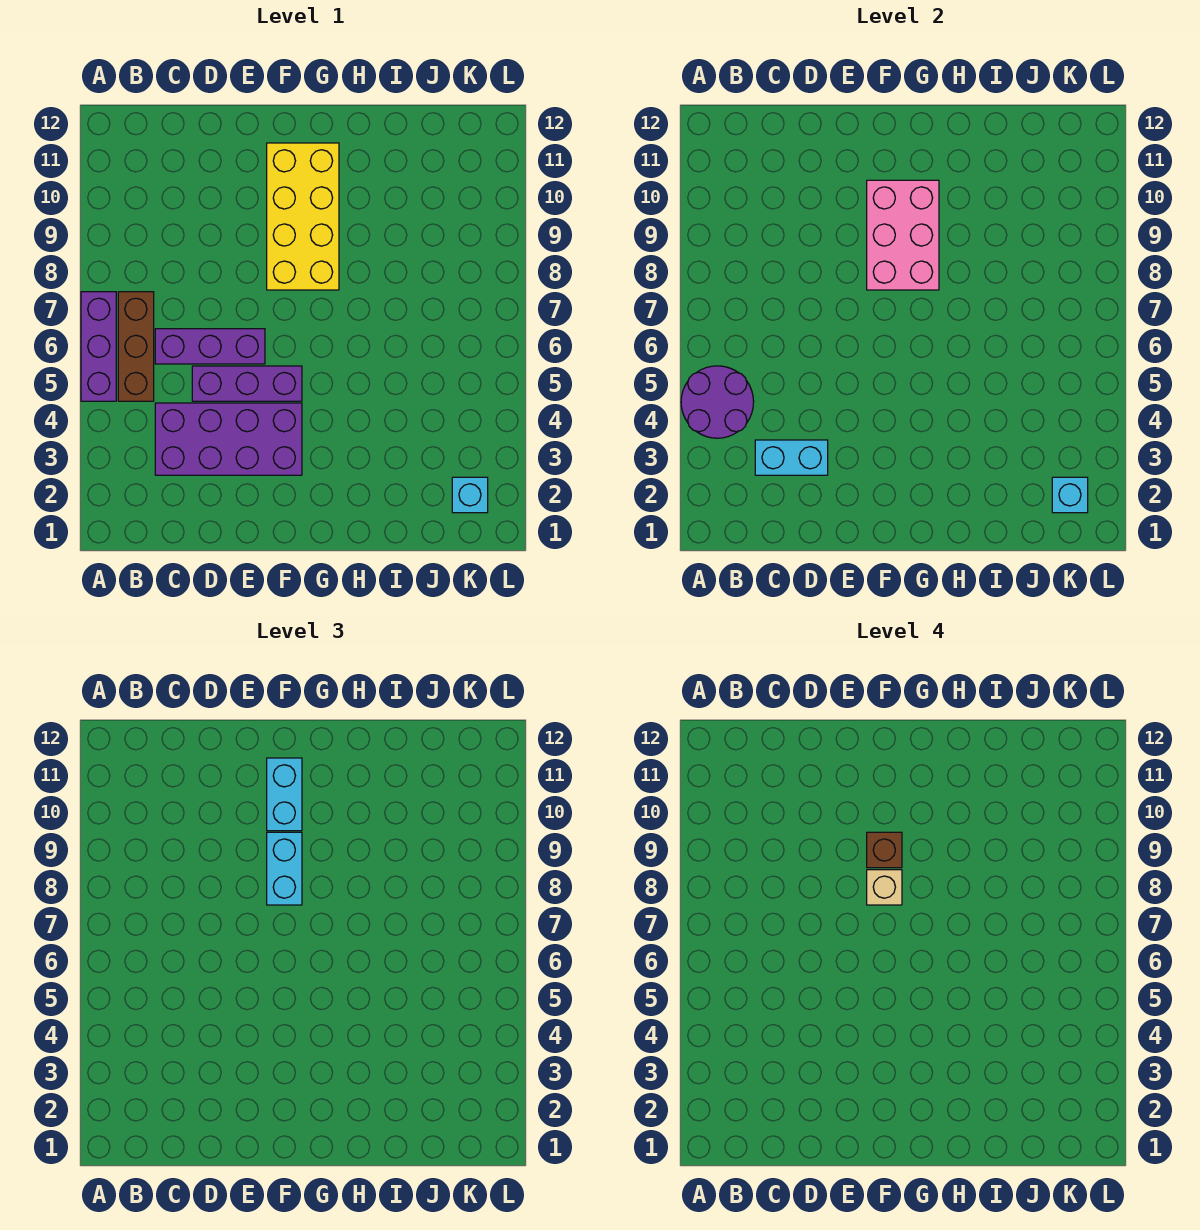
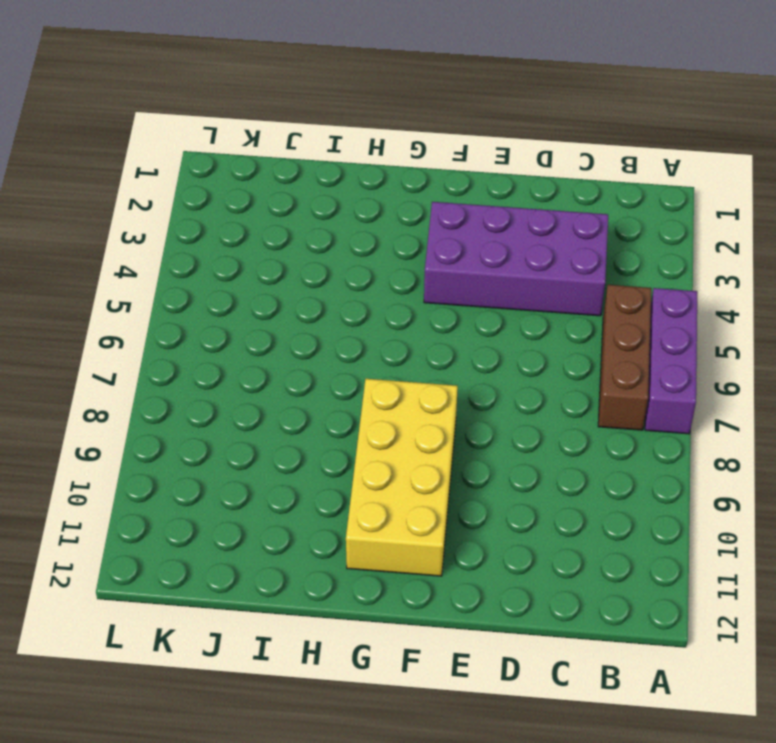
none -> purple 1x3 brick [155,329,265,364]
none -> purple 1x3 brick [192,366,302,401]
none -> cyan 1x1 brick [452,477,488,513]

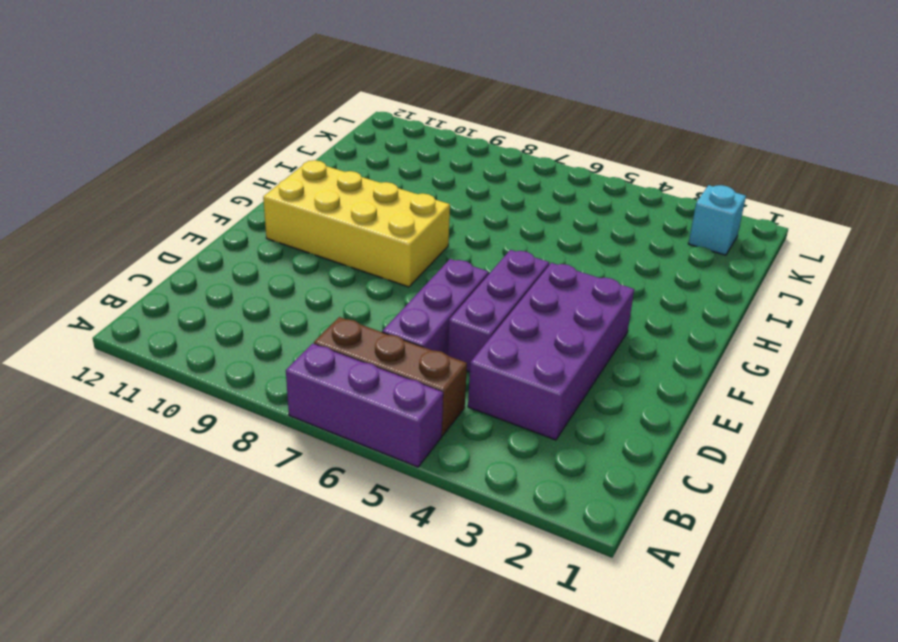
none -> purple 2x2 round brick [681,366,754,438]
none -> cyan 1x2 brick [755,440,828,475]
none -> pink 2x3 brick [867,180,939,290]

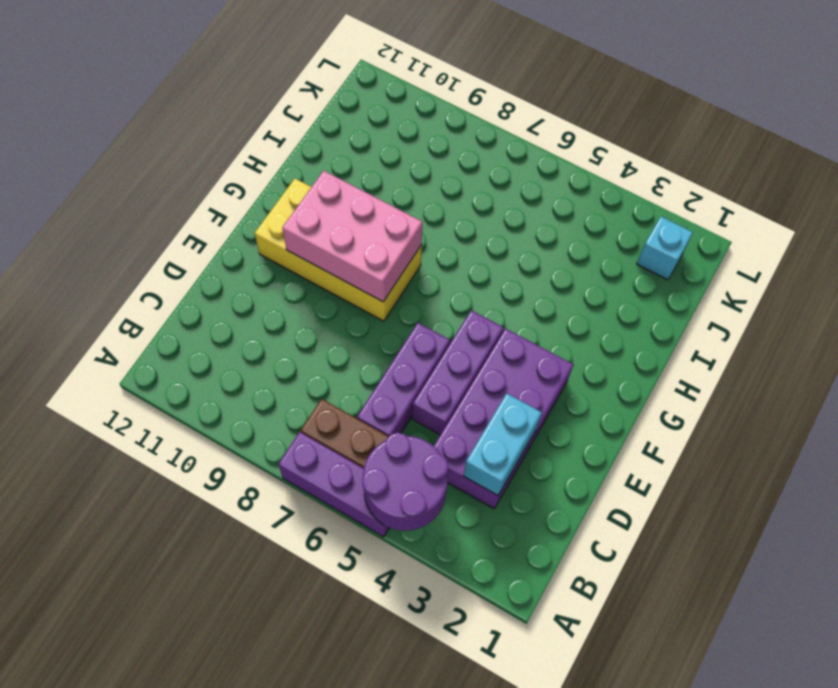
none -> cyan 1x1 brick [1052,477,1088,513]
none -> cyan 1x2 brick [267,832,302,905]
none -> cyan 1x2 brick [267,758,302,831]

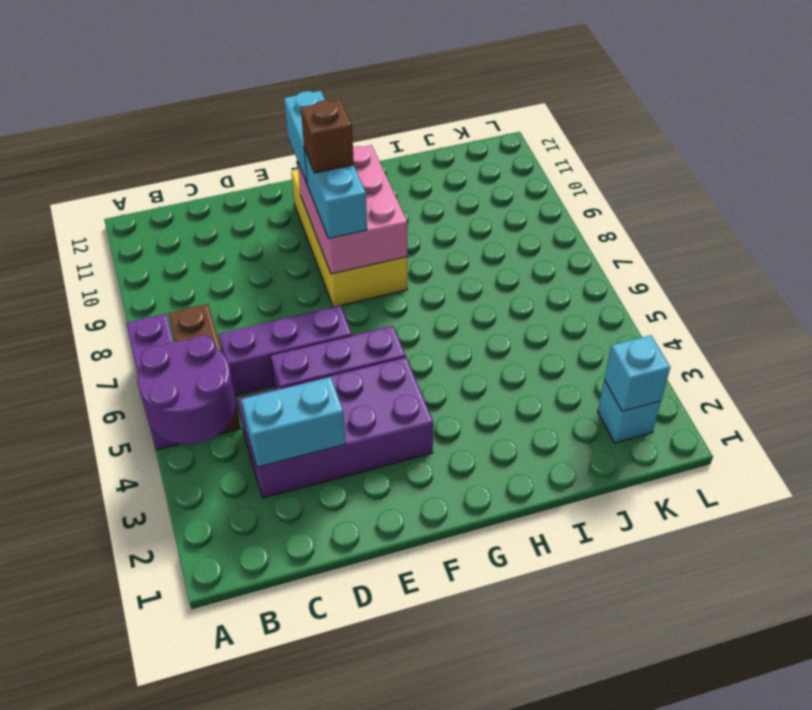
none -> tan 1x1 brick [867,870,902,905]

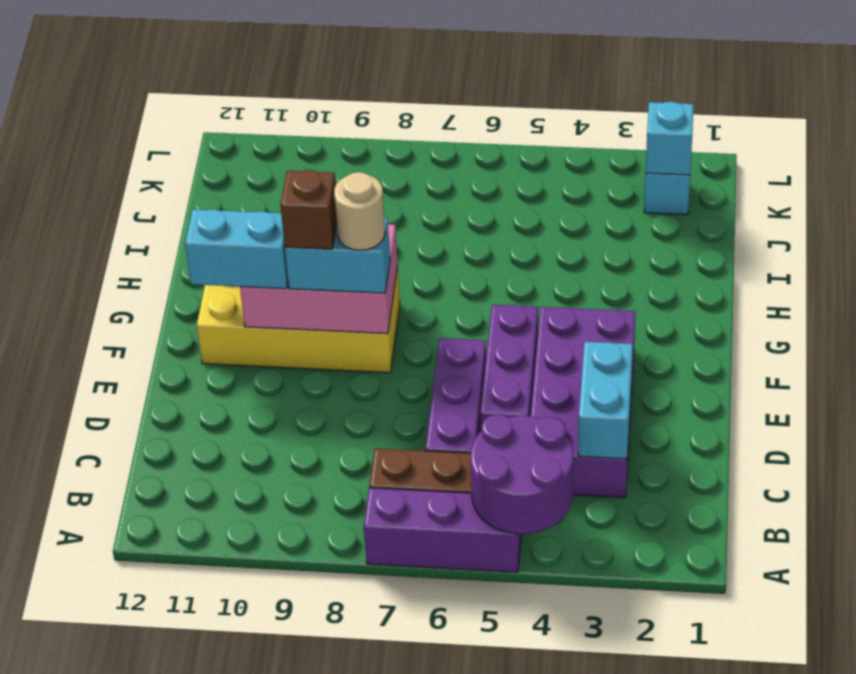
tan 1x1 round brick [334,172,385,250] -> tan 1x1 brick [867,870,902,905]

